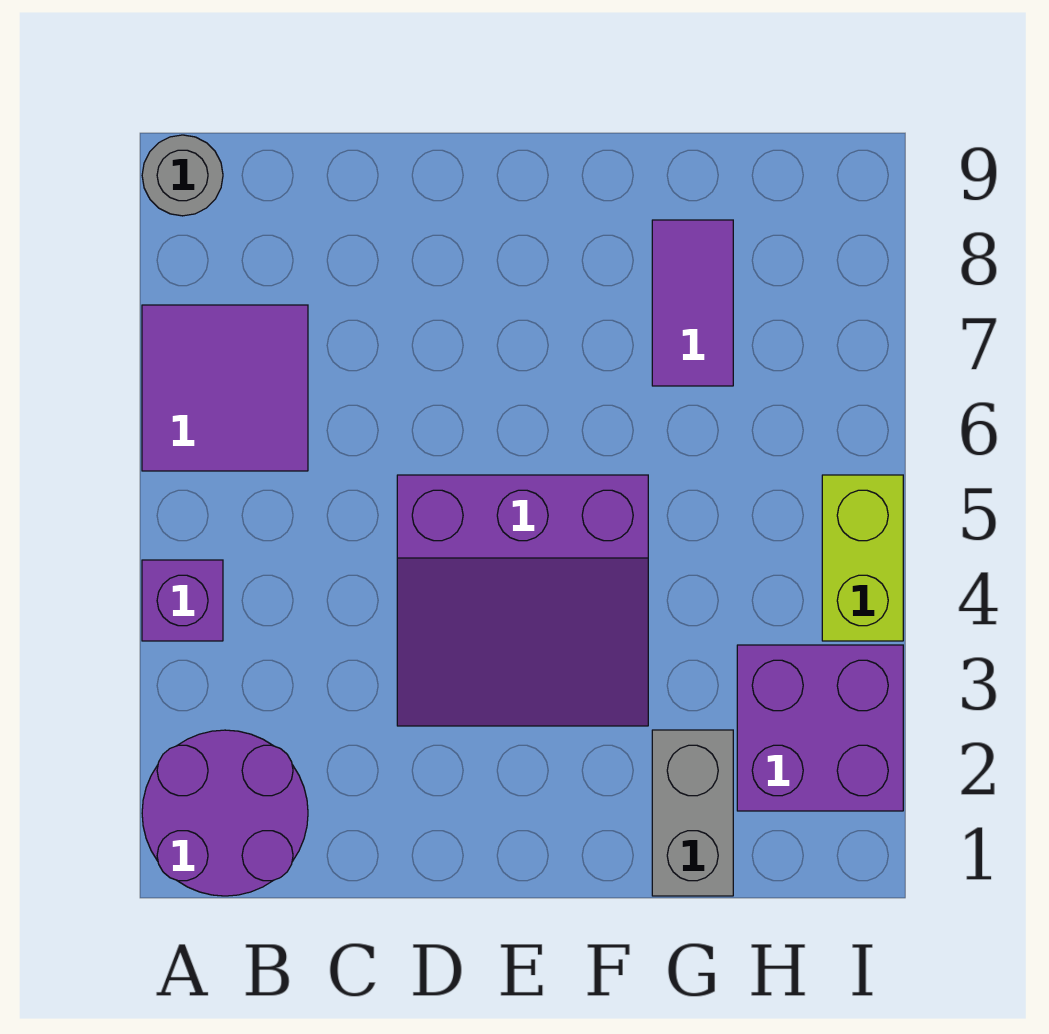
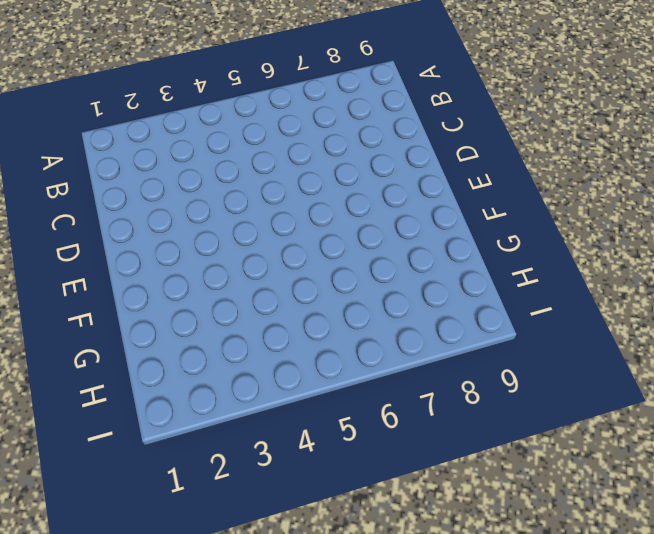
none -> purple 2x2 round brick [142,730,308,896]
none -> purple 1x1 brick [142,560,223,641]

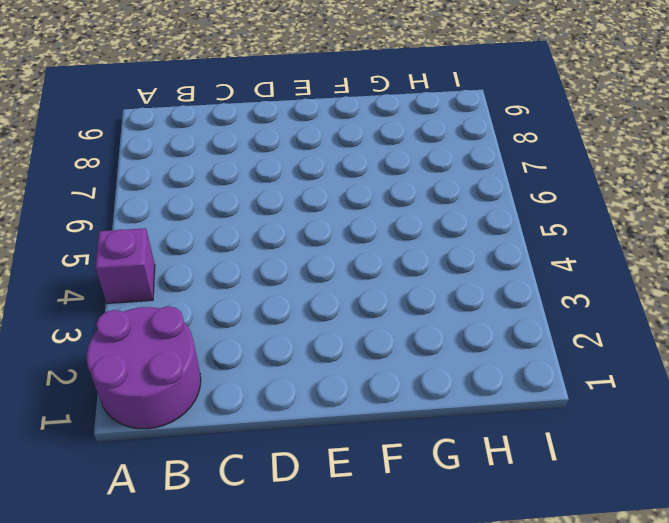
none -> purple 2x2 tile [142,305,308,471]
none -> grey 1x1 round brick [142,135,223,216]

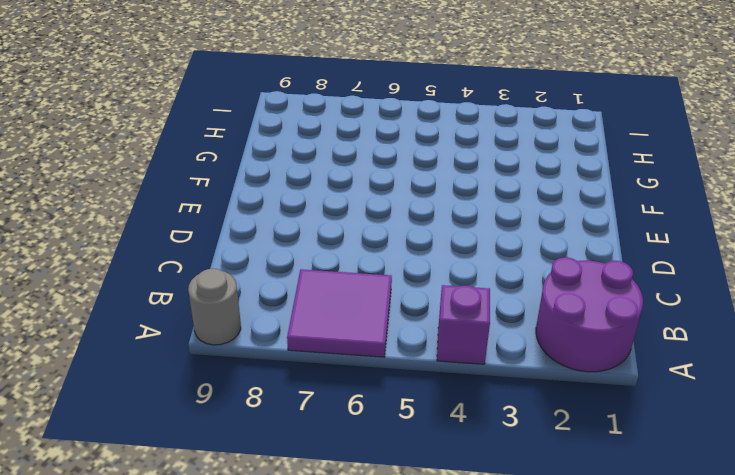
none -> purple 3x3 slope [397,475,648,726]
none -> grey 1x2 brick [652,730,733,896]

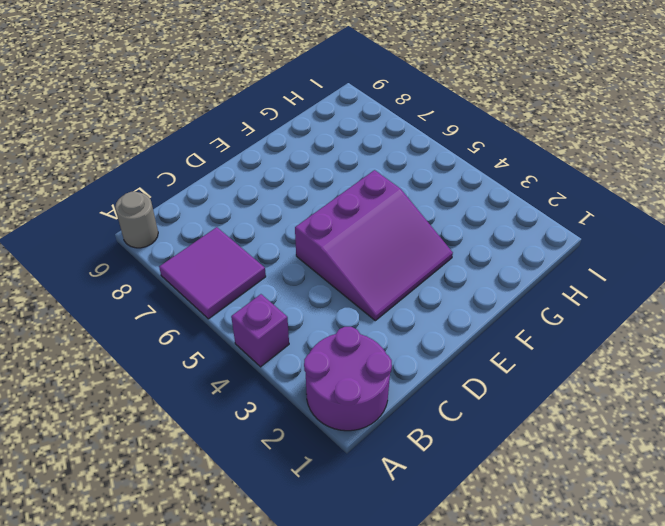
none -> grey 1x2 brick [652,730,733,896]
none -> purple 1x2 tile [652,220,733,386]

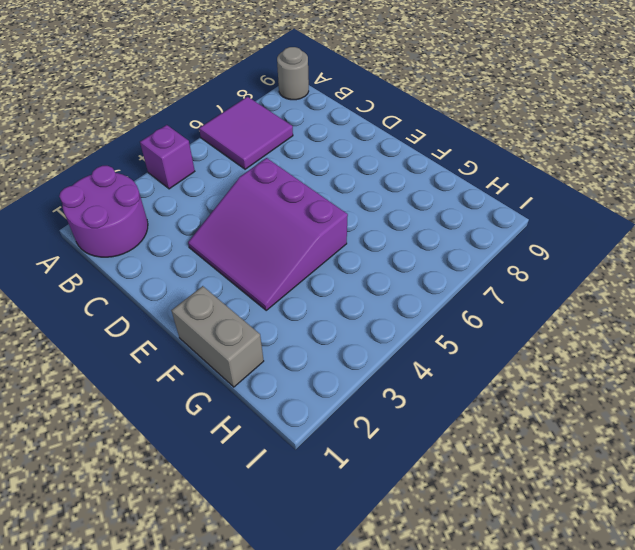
grey 1x2 brick [171,286,264,387] -> grey 1x2 brick turned to [652,730,733,896]
none -> purple 1x2 tile [652,220,733,386]
none -> purple 2x2 brick [737,645,903,811]

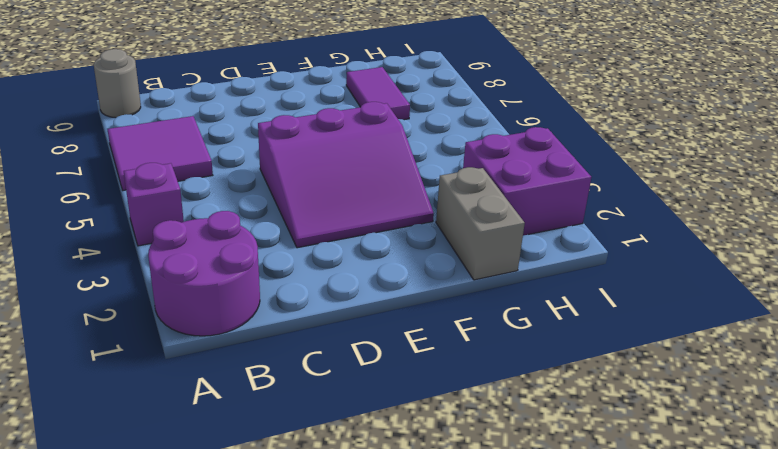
none -> lime 1x2 brick [822,475,903,641]

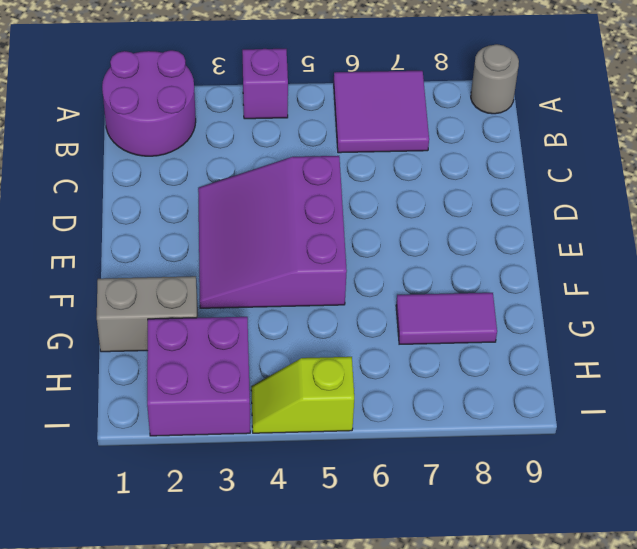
lime 1x2 slope [251,357,354,433] -> lime 1x2 brick [822,475,903,641]

